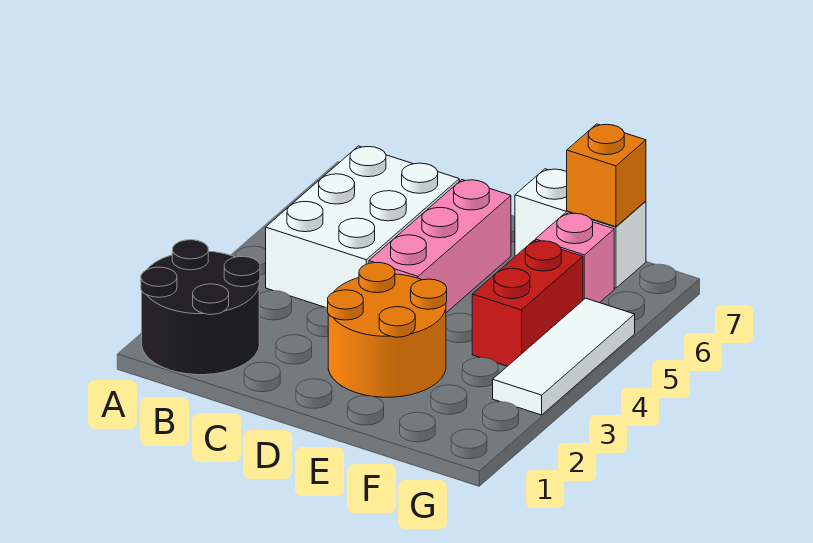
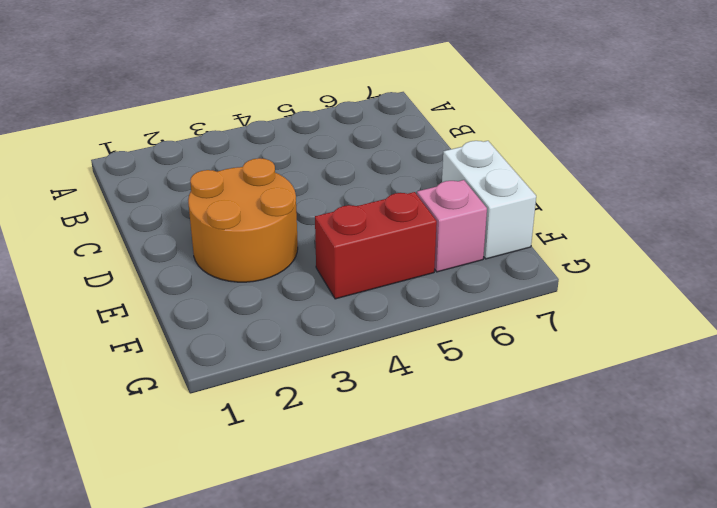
none -> black 2x2 round brick [141,240,260,375]
none -> white 2x3 brick [266,146,459,307]

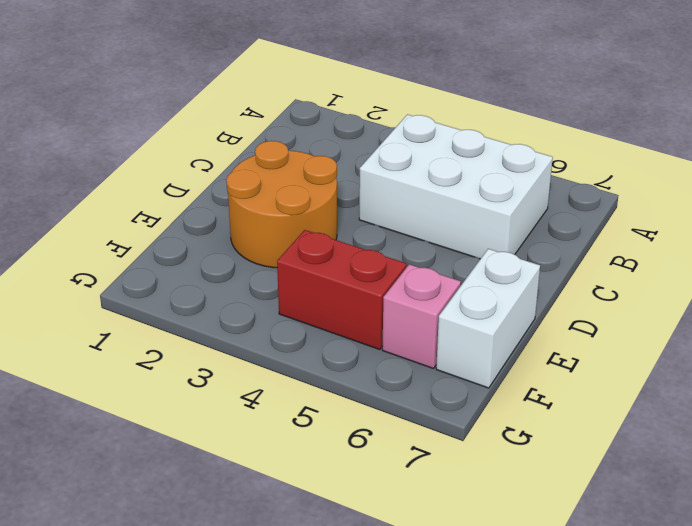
none -> black 2x2 round brick [141,240,260,375]
none -> pink 1x3 brick [369,180,511,313]

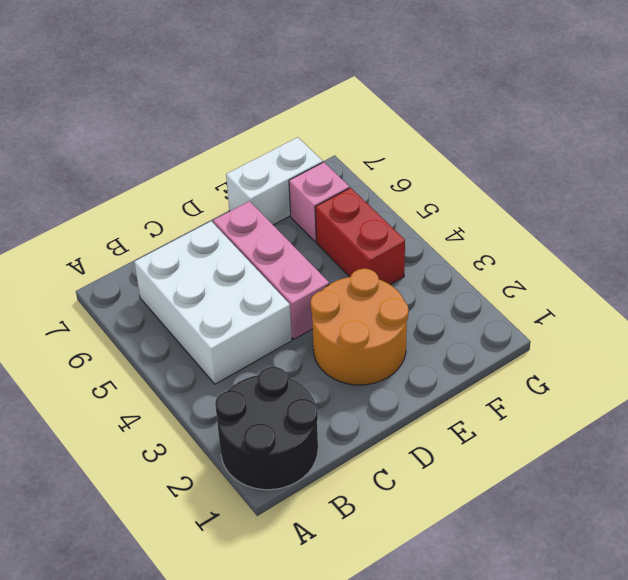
none -> white 1x3 tile [493,298,635,415]
none -> orange 1x1 brick [567,124,646,227]

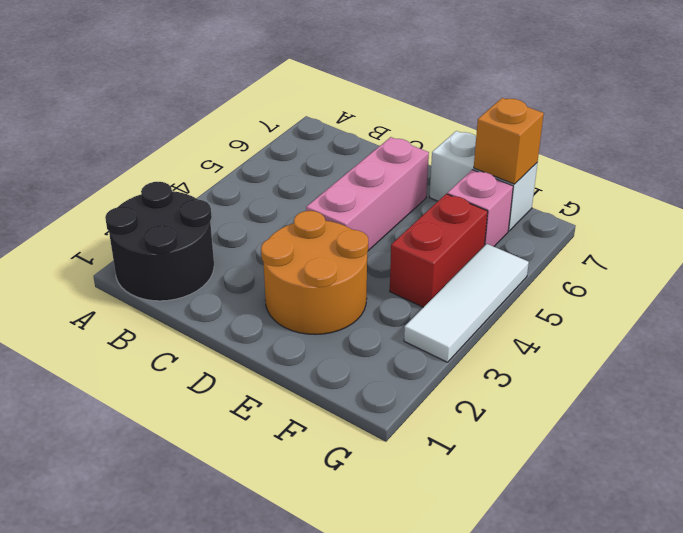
none -> white 2x3 brick [266,146,459,307]

